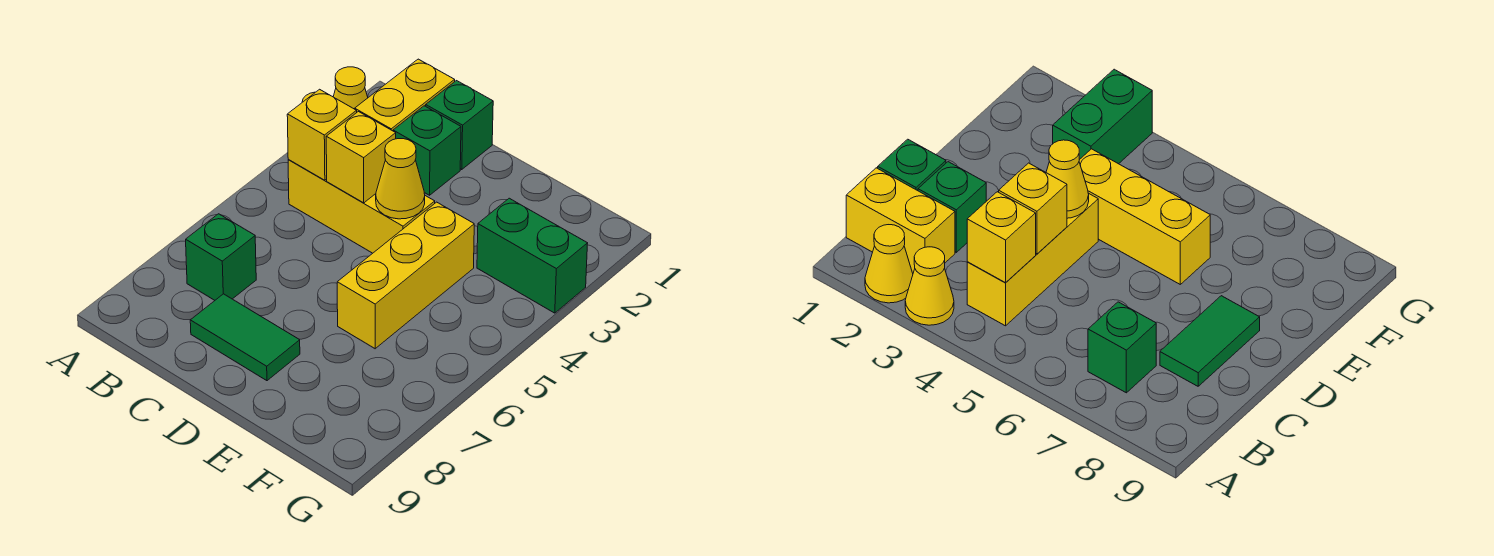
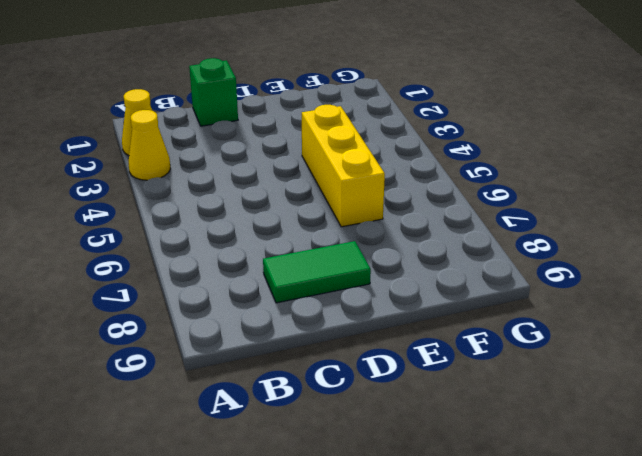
none -> yellow 1x2 brick [355,59,455,131]
none -> yellow 1x3 brick [288,159,435,253]
none -> green 1x1 brick [186,214,256,300]

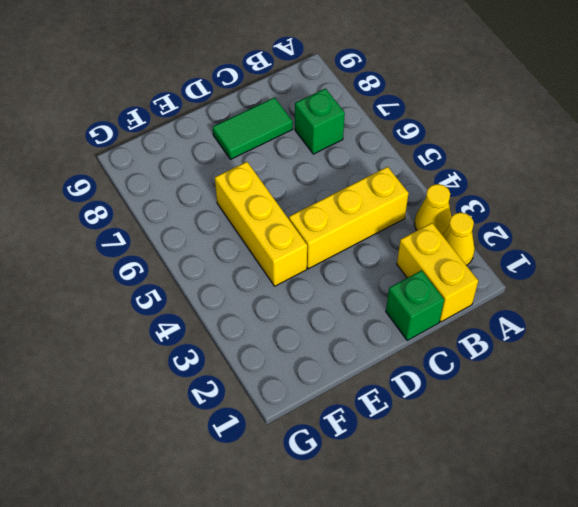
none -> green 1x1 brick [393,106,461,195]
none -> green 1x2 brick [477,198,588,313]
none -> yellow 1x1 brick [287,89,357,180]

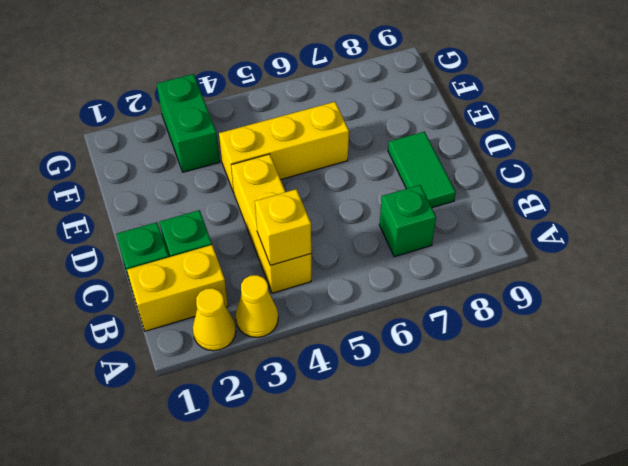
none -> yellow 1x1 brick [326,112,396,203]
none -> yellow 1x1 cone [376,139,425,219]

